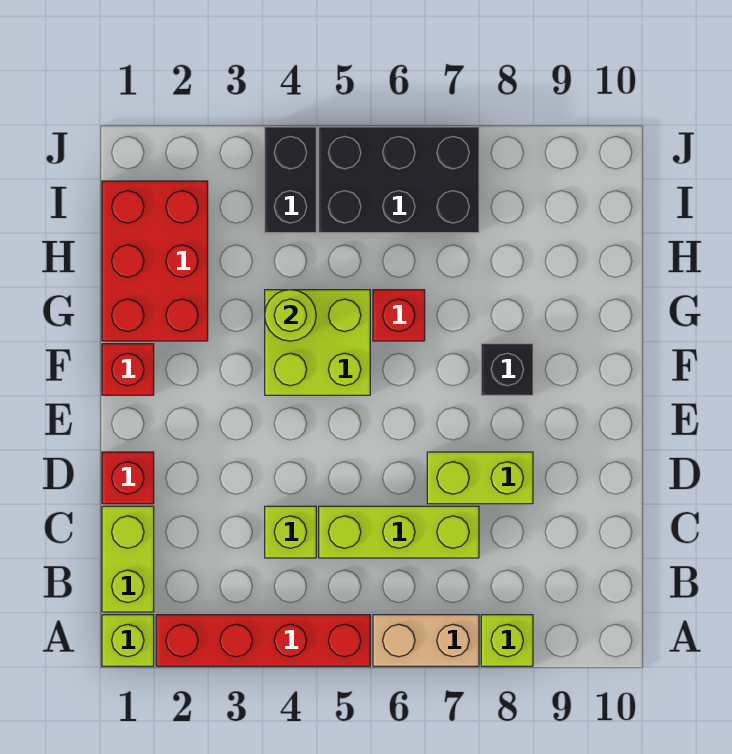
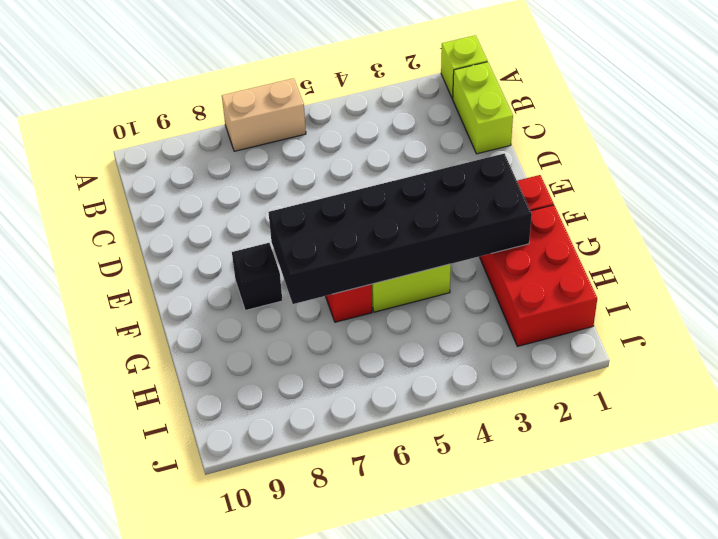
black 2x6 brick [269,154,532,304] -> lime 1x1 round brick [265,290,316,341]
none -> red 1x4 brick [156,615,370,666]
none -> lime 1x1 brick [481,615,533,666]
none -> lime 1x1 brick [265,506,316,558]

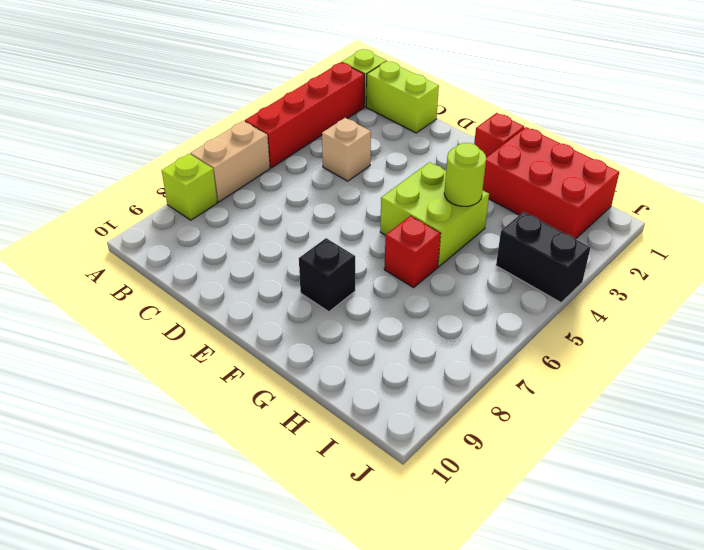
tan 1x1 brick [322,118,371,181] -> lime 1x1 brick [265,506,316,558]
none -> lime 1x3 brick [319,506,479,558]
none -> red 1x1 brick [102,452,154,504]
none -> lime 1x2 brick [427,452,533,504]

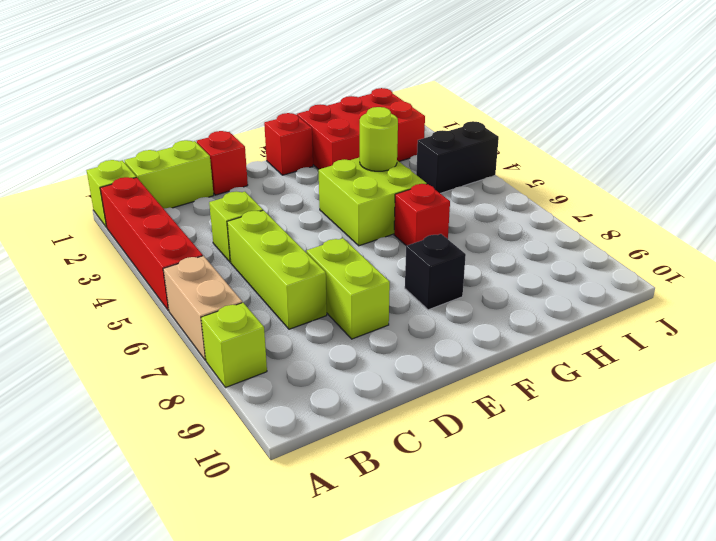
none -> black 2x3 brick [319,127,479,233]

